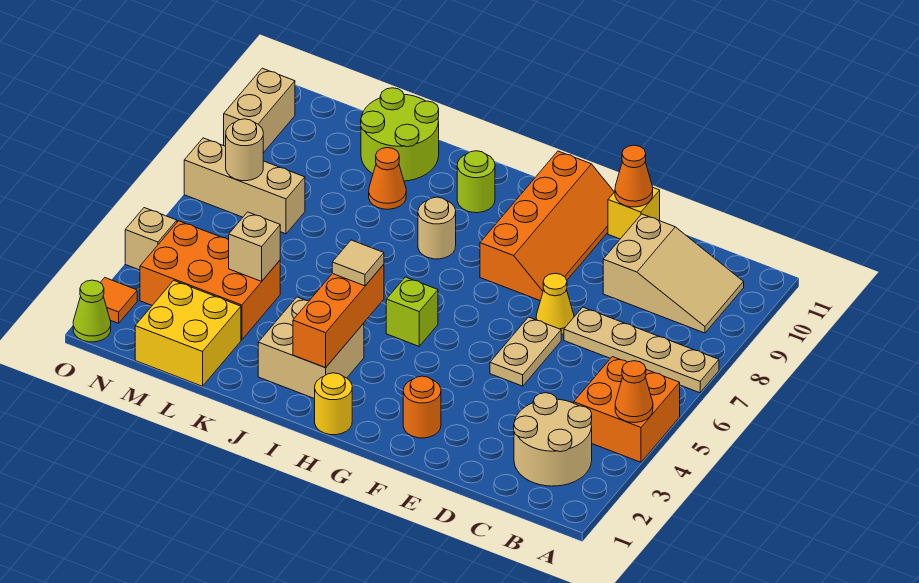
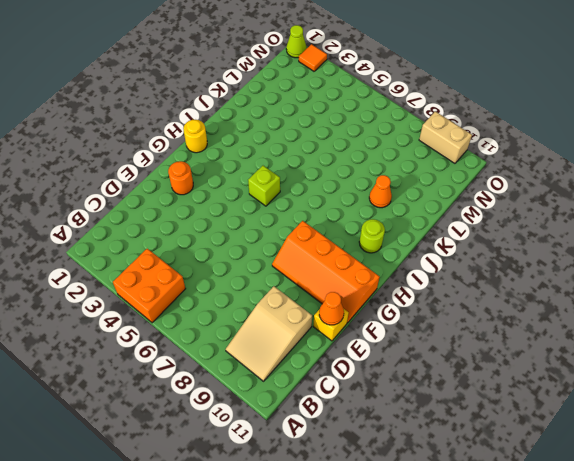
none -> tan 1x4 plate [564,307,719,393]
none -> tan 2x2 round brick [514,393,592,486]
none -> tan 1x2 plate [490,317,561,386]

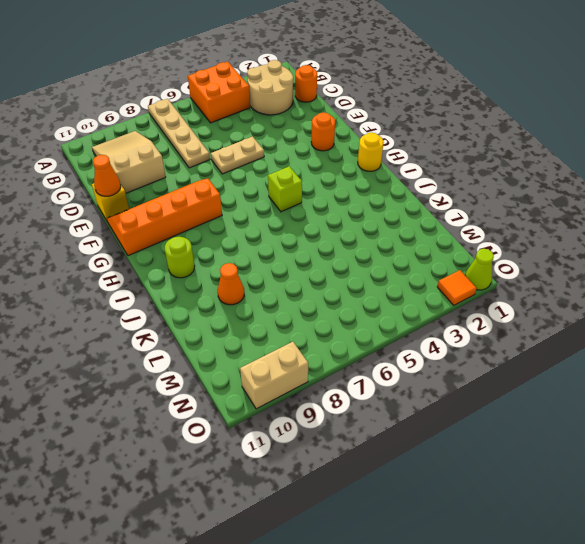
orange 1x1 round brick [295,65,317,102] -> none
none -> yellow 1x1 cone [536,273,574,334]
none -> tan 2x2 brick [258,297,364,399]
none -> tan 1x1 round brick [418,197,456,259]

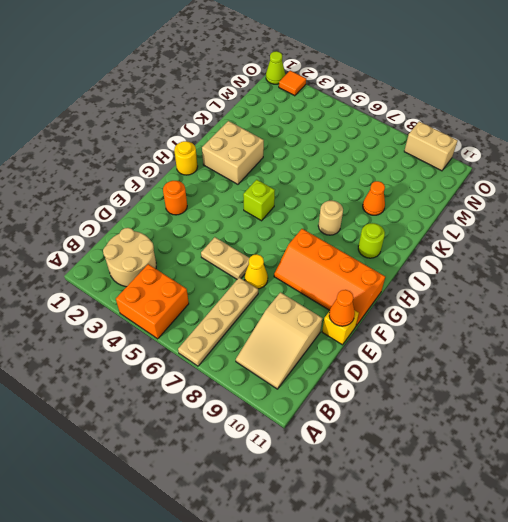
none -> lime 2x2 round brick [361,88,439,181]
none -> yellow 2x2 brick [135,281,241,386]
none -> orange 2x3 brick [140,221,280,340]

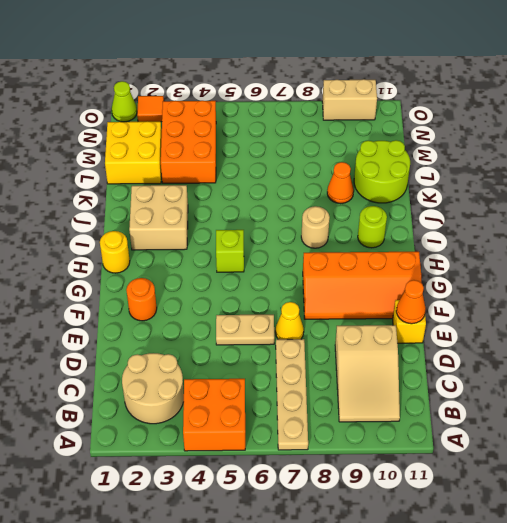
none -> tan 1x3 brick [184,138,305,234]
none -> tan 1x1 brick [125,208,177,270]
none -> orange 1x1 cone [615,361,653,423]

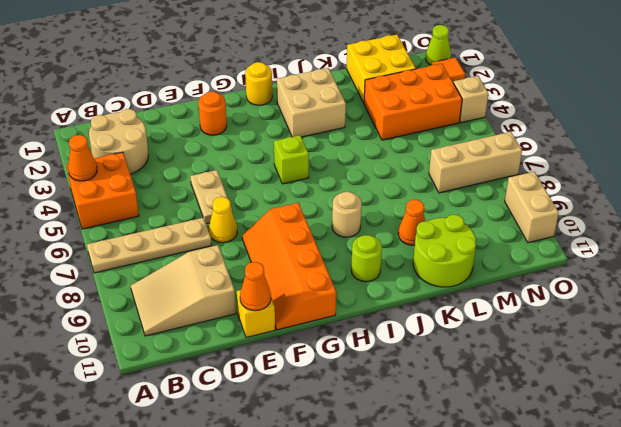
none -> orange 1x3 brick [293,264,384,368]
none -> tan 1x1 brick [229,212,280,281]
none -> tan 1x1 round brick [226,119,263,181]

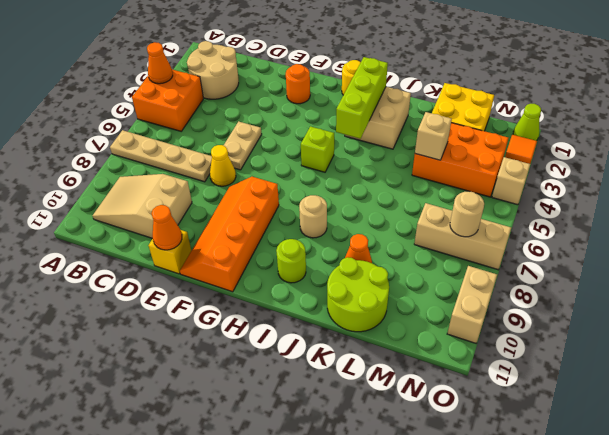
lime 1x3 brick [336,57,388,139] -> orange 1x3 brick [293,264,384,368]
none -> tan 1x1 tile [332,240,384,286]

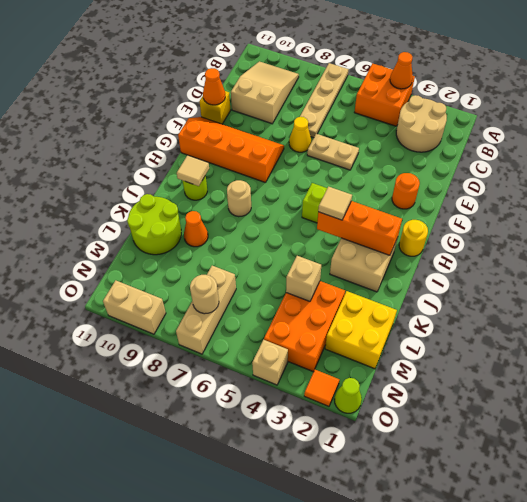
tan 1x1 tile [177,155,209,186] -> none

